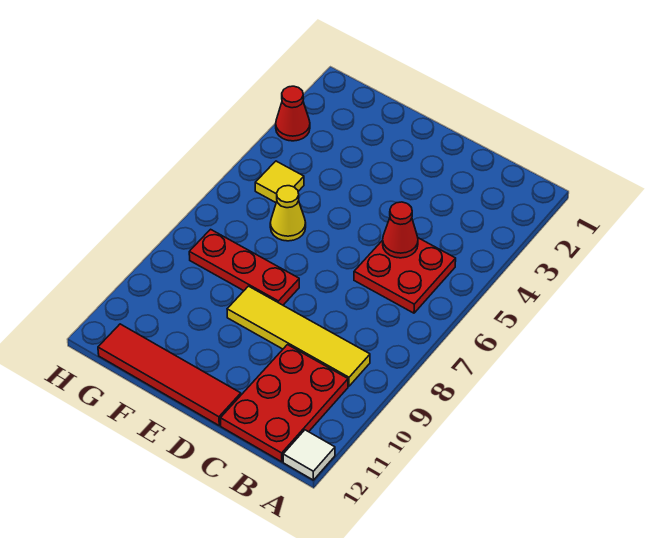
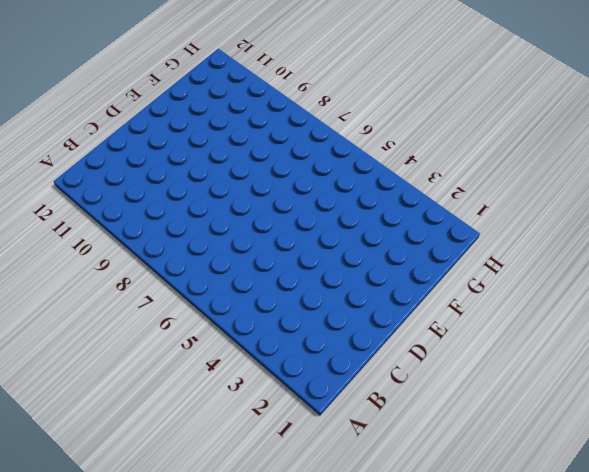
none -> white 1x1 tile [283,430,335,480]
none -> red 2x2 plate [354,238,456,313]

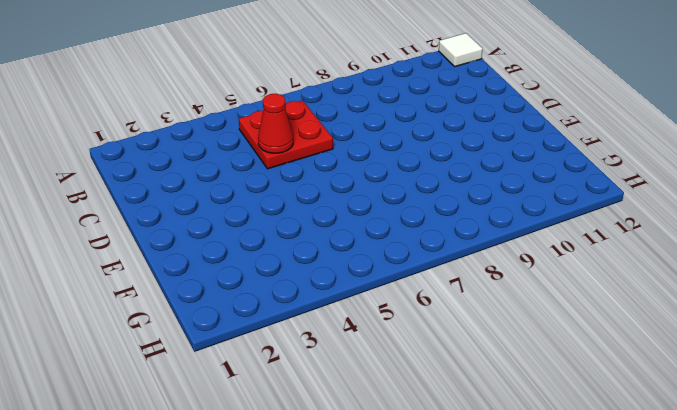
none -> yellow 1x4 tile [227,286,370,386]
none -> red 2x3 plate [220,345,348,462]

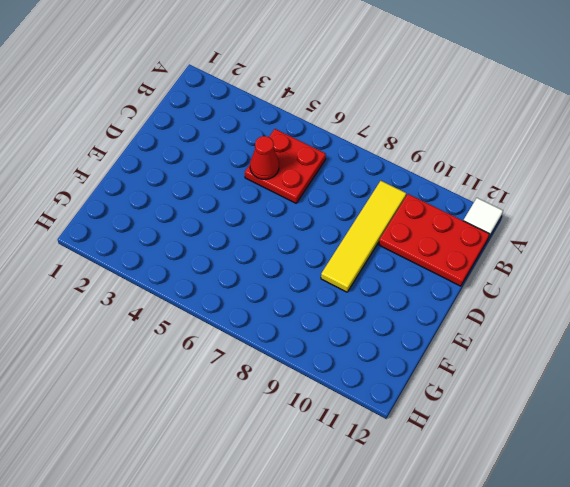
none -> red 1x4 tile [98,324,241,425]
none -> red 1x3 plate [189,229,299,305]

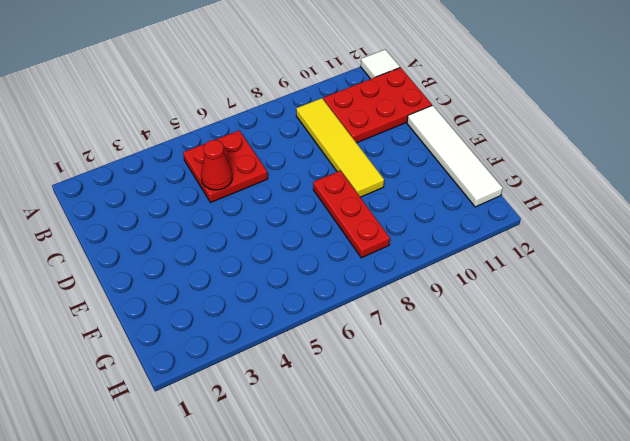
white 1x4 tile [407,105,503,207] -> red 1x4 tile [98,324,241,425]
none -> yellow 1x1 cone [270,186,306,241]
none -> yellow 1x1 tile [255,161,304,203]

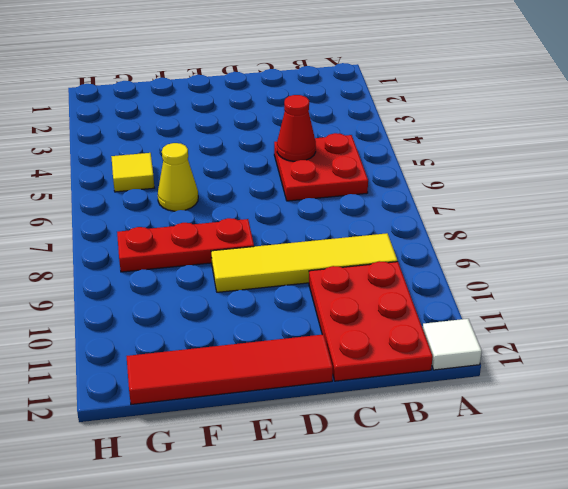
none -> red 1x1 cone [276,86,310,141]

